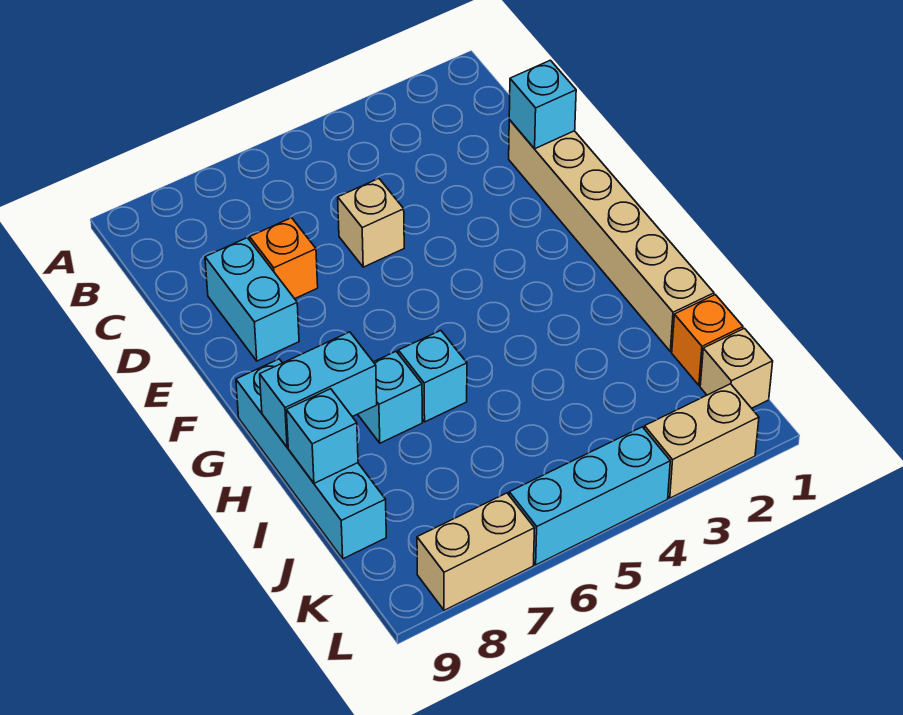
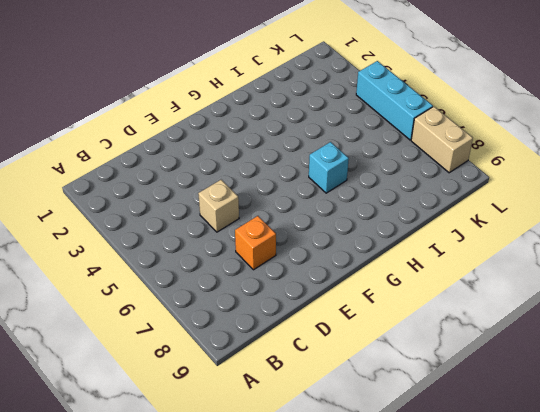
none -> tan 1x6 brick [509,120,714,352]
none -> cyan 1x2 brick [205,238,299,361]
none -> cyan 1x4 brick [236,359,386,559]

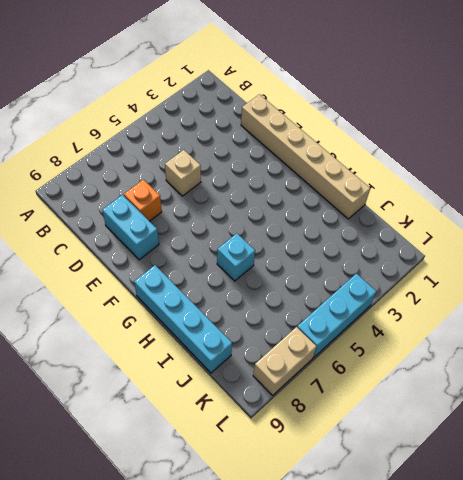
none -> cyan 1x1 brick [358,352,422,443]
none -> orange 1x1 brick [672,295,743,385]
none -> tan 1x1 brick [700,328,773,408]

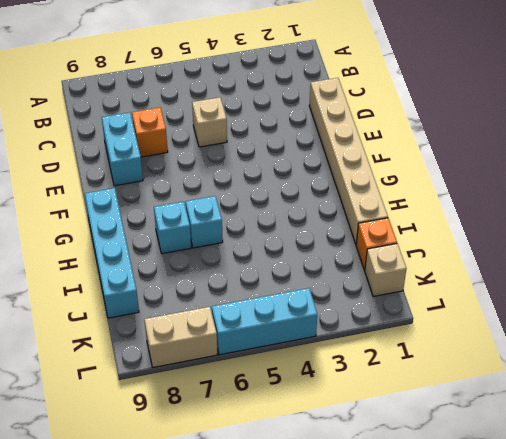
none -> tan 1x2 brick [644,384,759,498]
none -> cyan 1x1 brick [509,60,576,149]
none -> cyan 1x2 brick [260,332,377,447]

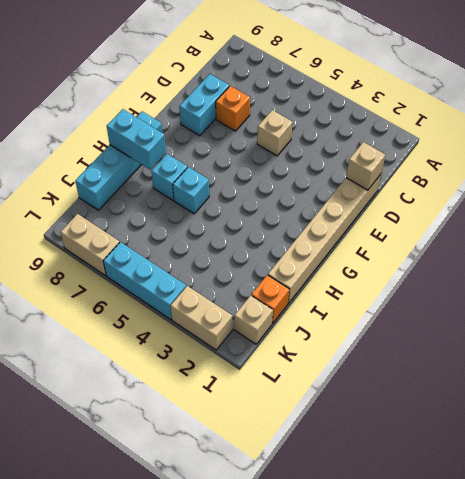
tan 1x1 brick [346,142,385,190] -> cyan 1x1 brick [509,60,576,149]
none -> cyan 1x1 brick [286,389,358,483]

